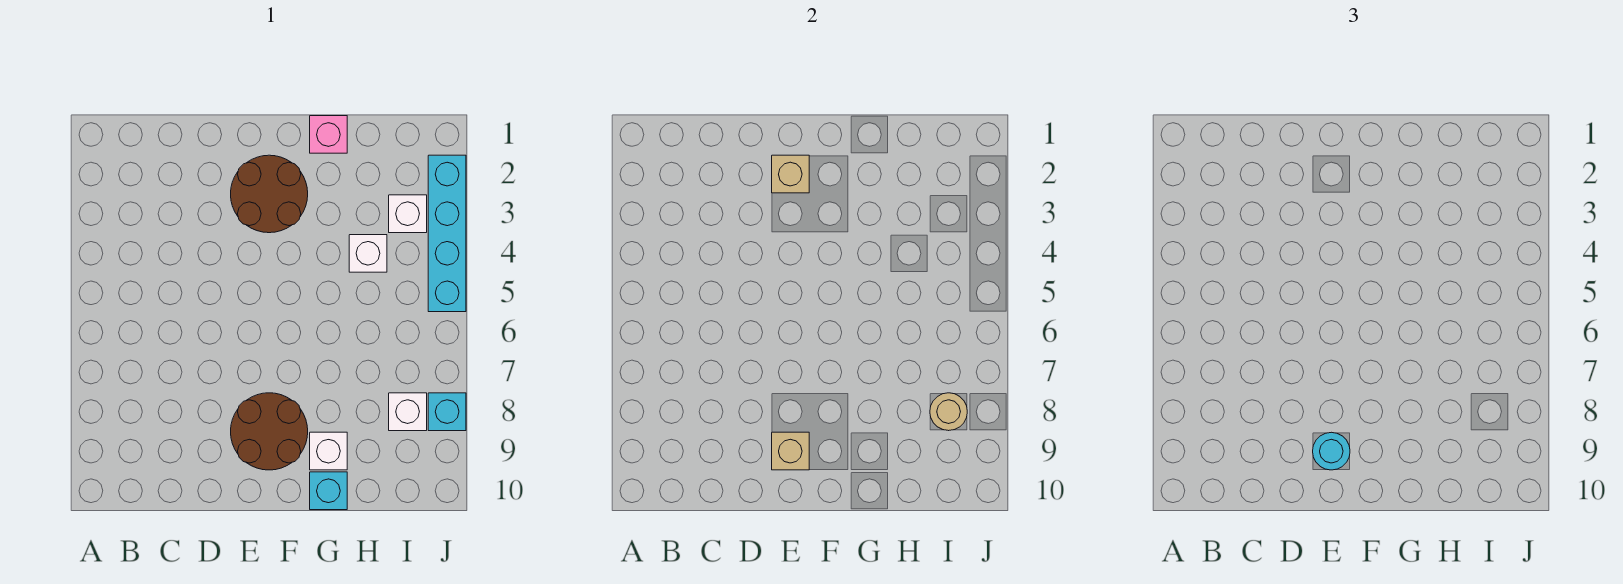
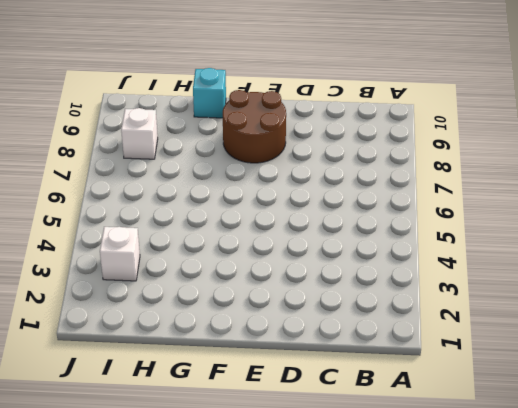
none -> brown 2x2 round brick [231,155,308,233]
none -> pink 1x1 brick [310,116,347,153]
none -> white 1x1 brick [310,432,347,470]

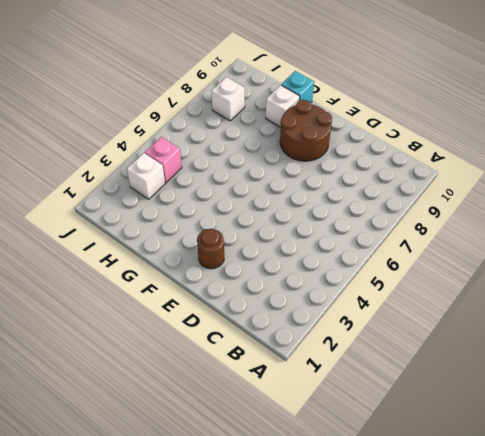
brown 1x1 round brick [197,229,224,269] -> brown 2x2 round brick [231,155,308,233]
pink 1x1 brick [145,137,182,183] -> pink 1x1 brick moved to [310,116,347,153]
none -> white 1x1 brick [349,235,387,272]
none -> cyan 1x4 brick [428,155,466,312]
none -> cyan 1x1 brick [428,393,466,431]

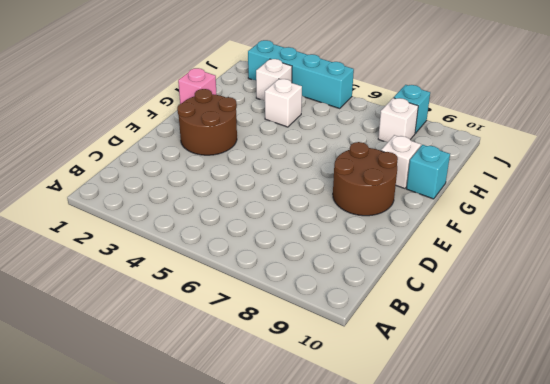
none -> tan 1x1 brick [772,155,809,193]
none -> tan 1x1 brick [772,432,809,470]
none -> tan 1x1 round brick [930,393,967,431]

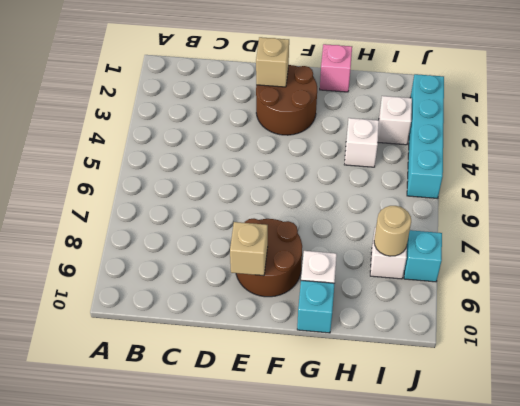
none -> cyan 1x1 round brick [1313,432,1350,470]

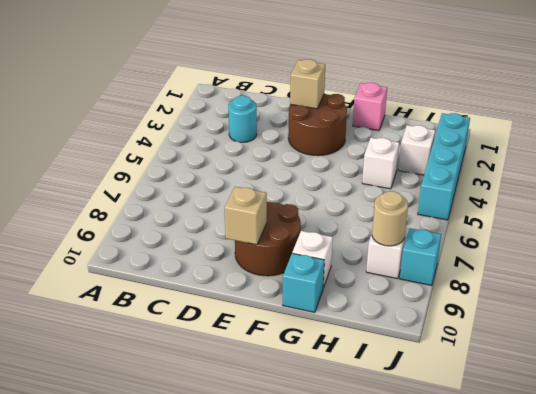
cyan 1x1 round brick [228,96,257,142] -> cyan 1x1 round brick moved to [1313,432,1350,470]

